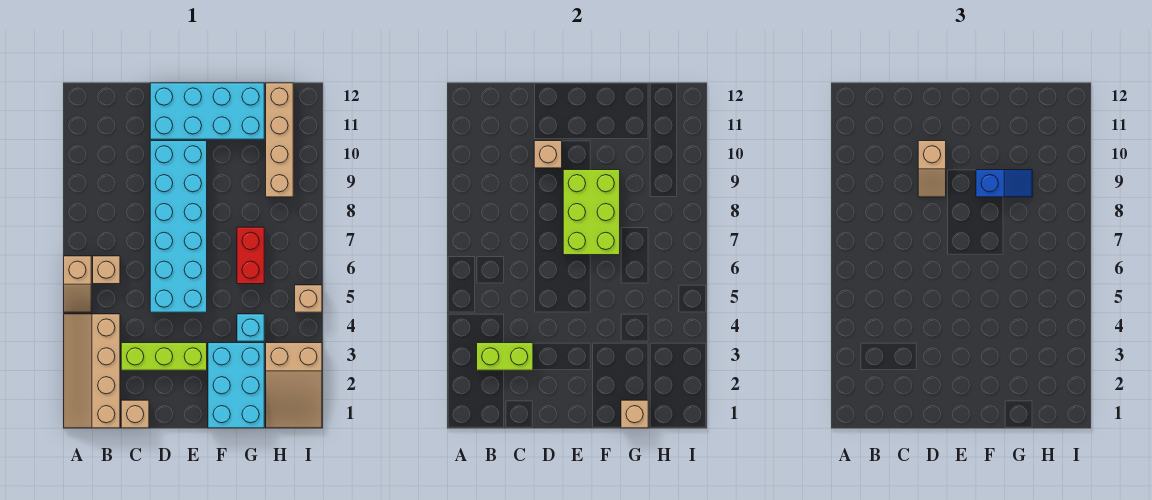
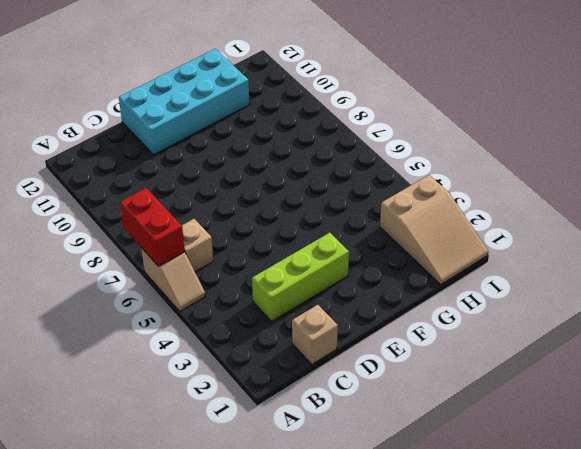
red 1x2 brick [120,188,185,266] -> red 1x2 brick moved to [237,227,264,284]
none -> tan 2x4 slope [64,314,120,428]
none -> cyan 2x6 brick [150,141,207,312]
none -> cyan 2x3 brick [208,343,264,428]

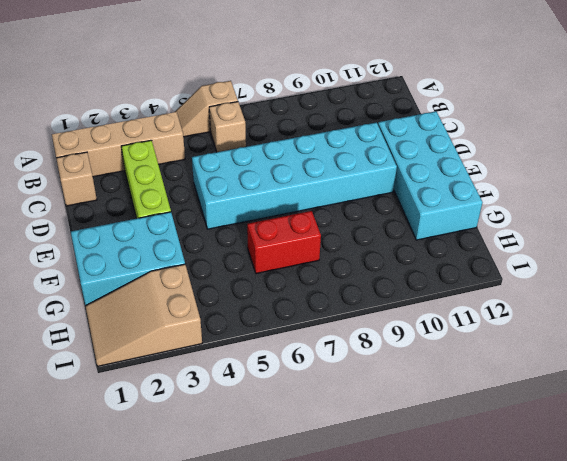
none -> cyan 1x1 brick [237,314,264,341]
none -> tan 1x4 brick [266,83,293,197]
none -> tan 1x1 brick [295,285,322,312]

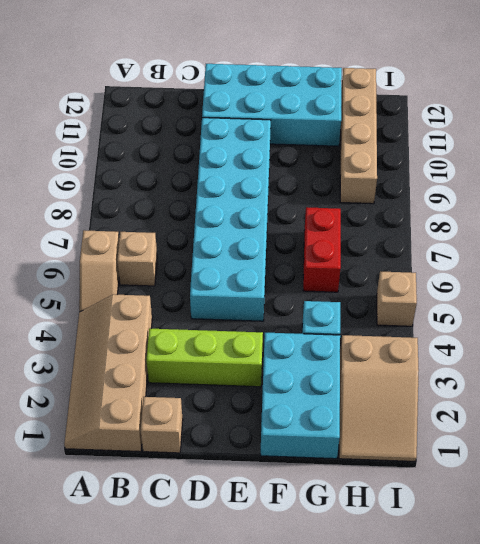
none -> lime 1x2 brick [477,343,533,370]
none -> tan 1x1 brick [534,141,562,168]
none -> lime 2x3 brick [563,170,620,255]

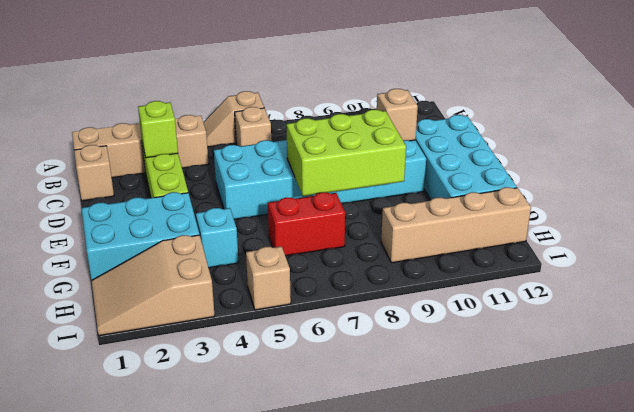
lime 1x1 brick [138,101,178,158] -> lime 1x2 brick [477,343,533,370]
none -> tan 1x1 brick [621,400,648,428]
none -> tan 1x2 slope [918,141,946,197]
none -> blue 1x2 slope [976,170,1032,197]

